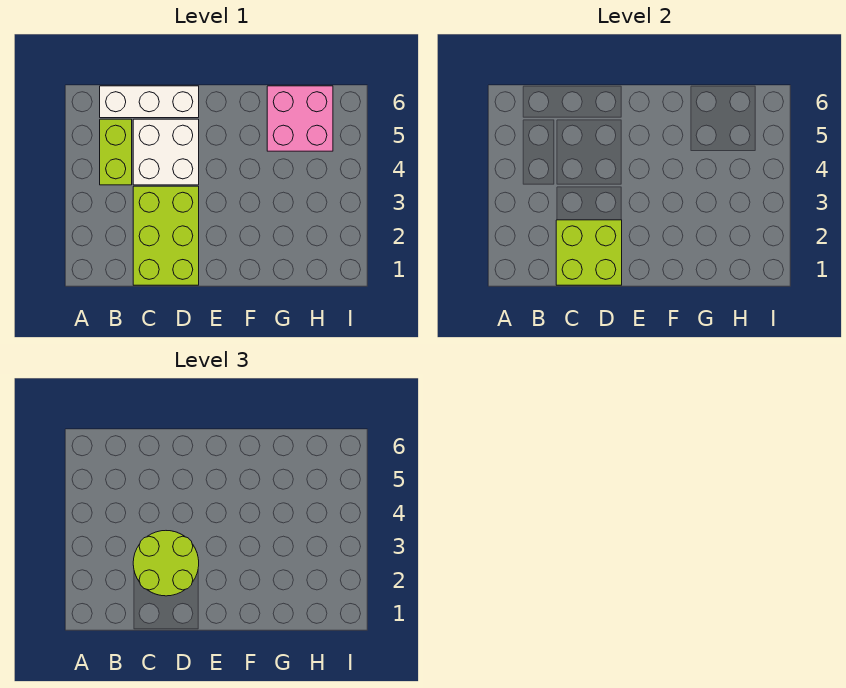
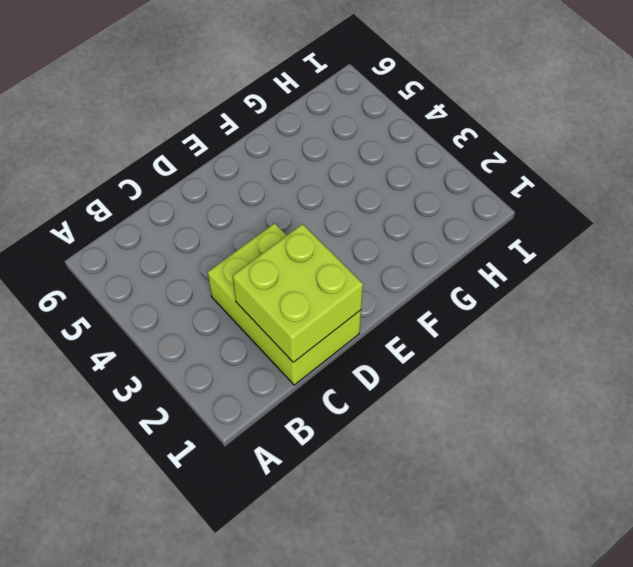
none -> lime 1x2 brick [100,119,132,185]
none -> white 1x3 brick [100,86,199,118]

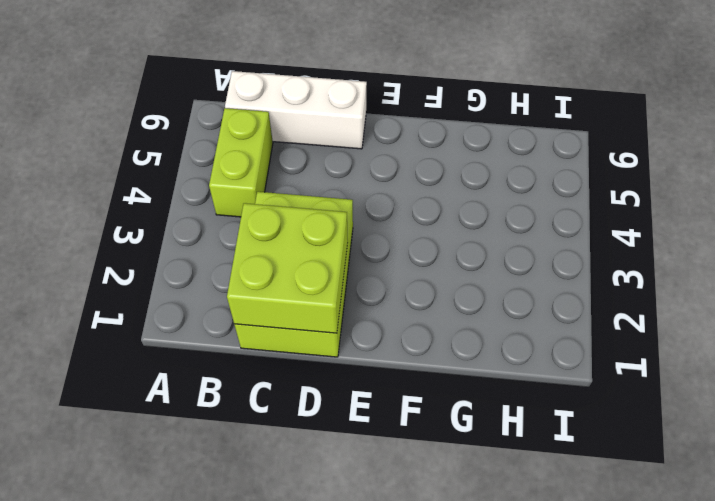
none -> white 2x2 brick [133,119,199,185]
none -> pink 2x2 brick [267,86,333,151]

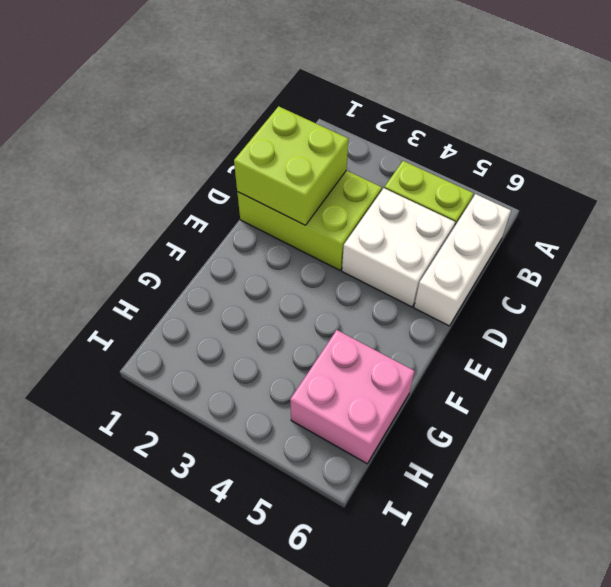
none -> lime 2x2 round brick [133,531,199,596]

